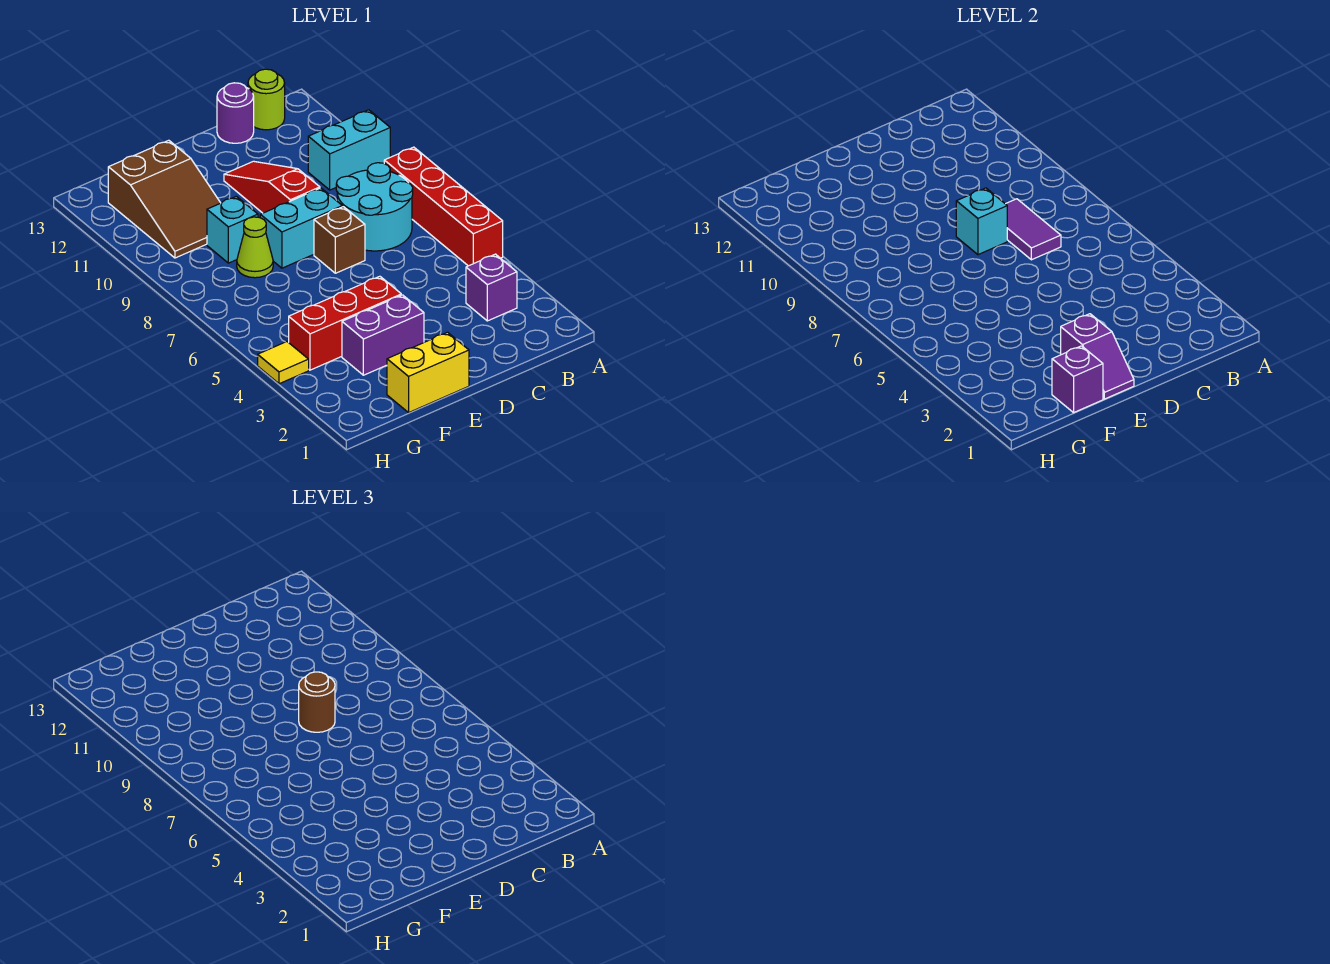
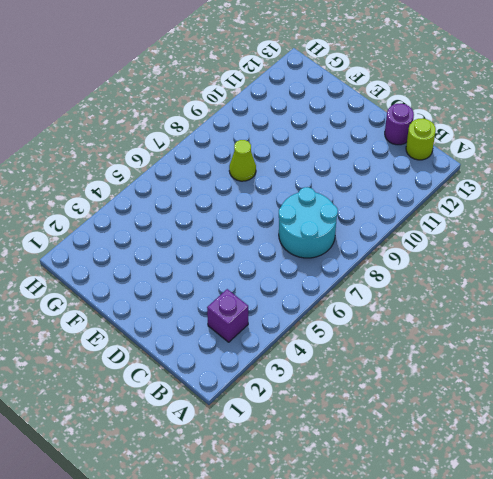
none -> red 1x4 brick [384,147,503,266]
none -> cyan 1x2 brick [308,110,390,190]
none -> brown 1x1 brick [314,207,365,273]

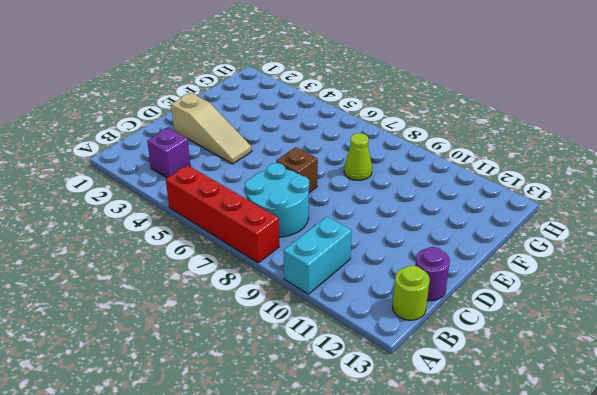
tan 1x3 slope [171,93,252,164] -> none
none -> cyan 1x2 brick [260,188,342,268]
none -> red 1x3 slope [224,161,320,213]
none -> yellow 1x2 brick [387,332,469,413]

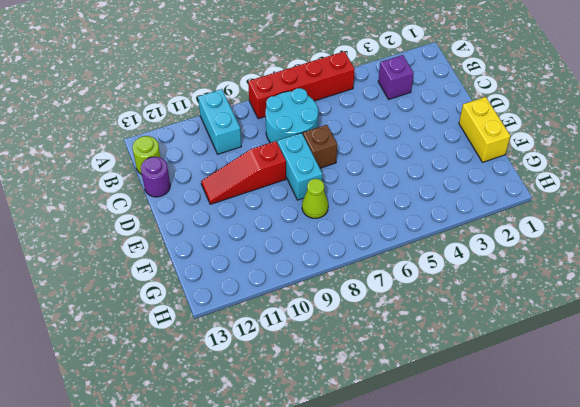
none -> purple 1x2 brick [342,295,424,375]
none -> red 1x3 brick [289,276,401,370]
none -> cyan 1x1 brick [207,196,258,263]

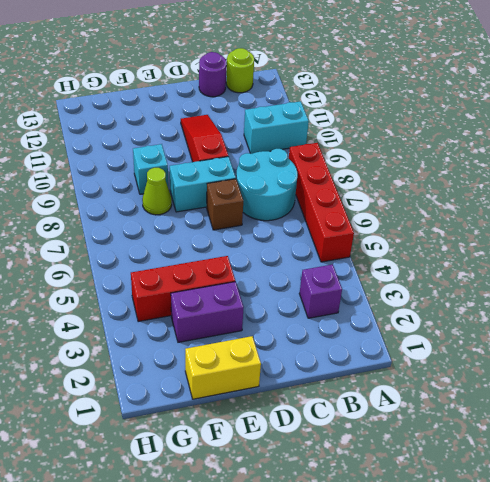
none -> brown 2x3 slope [108,140,220,258]
none -> yellow 1x1 tile [258,342,309,384]
none -> purple 1x2 tile [1006,199,1061,260]

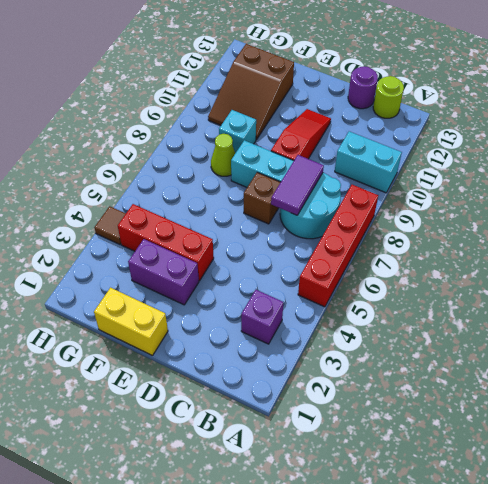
brown 1x1 tile [94,206,126,244] -> yellow 1x1 tile [258,342,309,384]
none -> cyan 1x1 brick [956,188,1007,255]
none -> purple 1x2 slope [1061,314,1134,399]
none -> purple 1x1 brick [1052,346,1103,413]

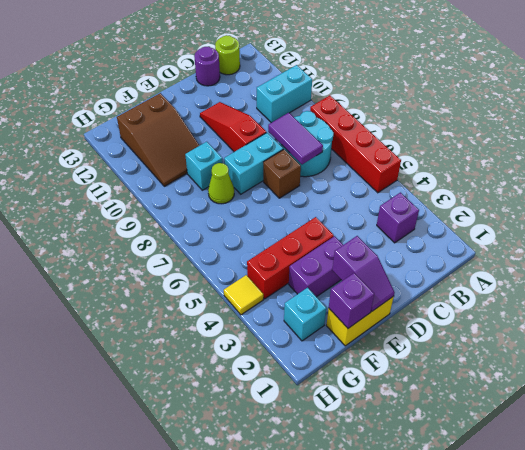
cyan 1x1 brick [284,288,326,341] -> cyan 1x1 brick moved to [956,188,1007,255]
none -> brown 1x1 round brick [299,672,335,732]

